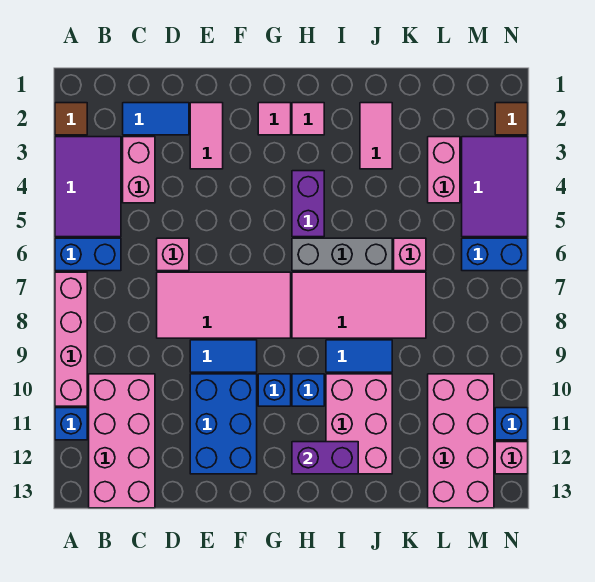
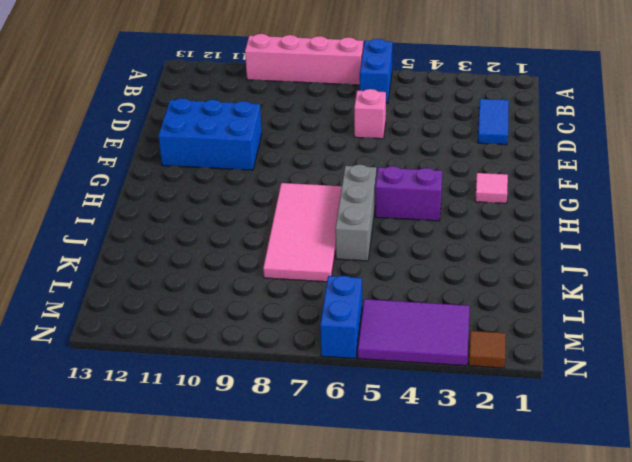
none -> brown 1x1 tile [55,103,87,135]
none -> purple 2x3 tile [55,137,121,237]
none -> blue 1x1 brick [55,408,87,440]
none -> pink 2x4 brick [89,374,155,508]

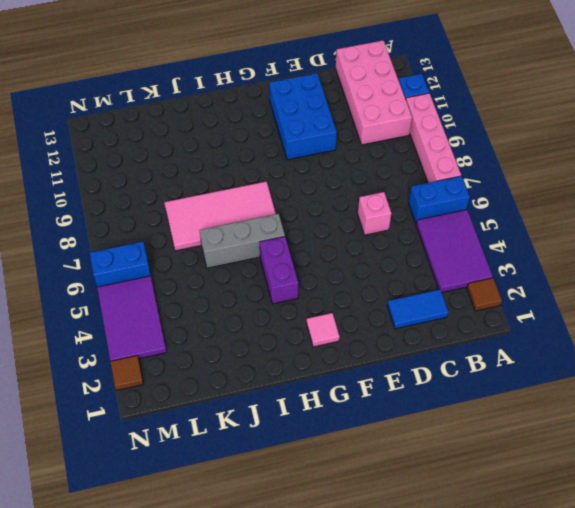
none -> pink 1x2 brick [123,137,155,203]
none -> pink 2x4 tile [157,272,291,338]
none -> pink 1x2 tile [190,103,223,169]
none -> blue 1x2 tile [190,340,257,372]

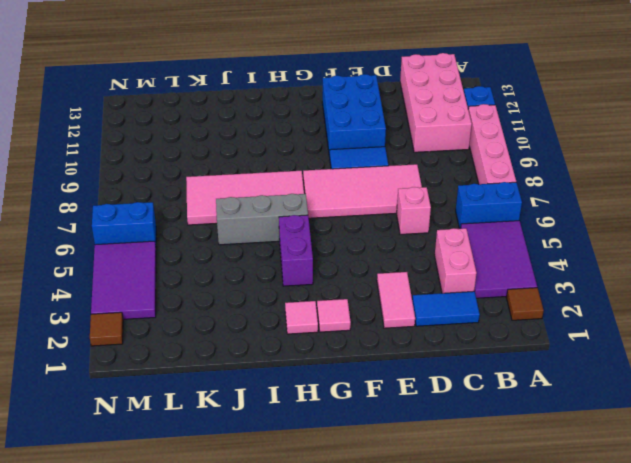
none -> blue 1x1 brick [258,374,291,406]
none -> blue 1x1 brick [292,374,324,406]
none -> blue 1x2 tile [326,340,392,372]
none -> pink 2x3 brick [326,374,392,474]

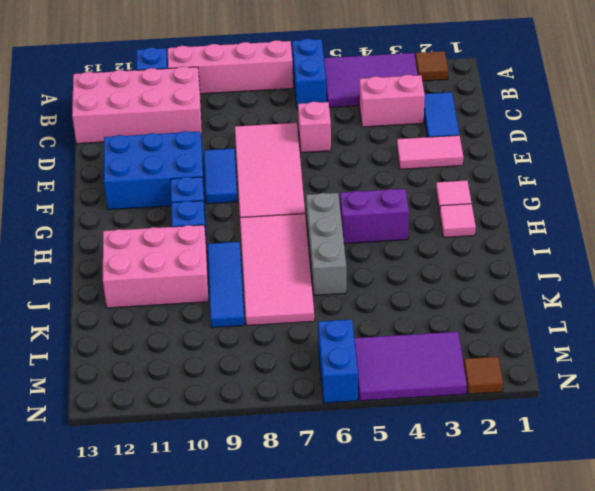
blue 1x3 tile [208,242,244,328] -> blue 1x2 tile [326,340,392,372]
none -> pink 1x2 tile [360,103,392,169]
none -> pink 1x1 brick [394,238,426,271]
none -> pink 1x2 brick [428,137,460,203]
none -> pink 2x4 brick [428,374,494,508]

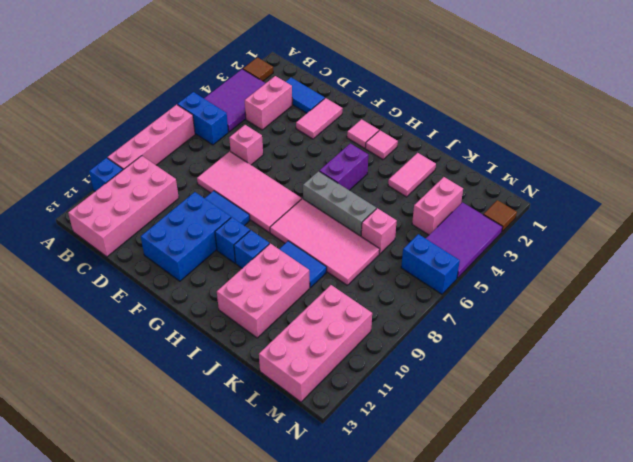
none -> blue 1x1 brick [495,408,528,440]
none -> pink 1x1 brick [495,442,528,474]
none -> purple 1x2 brick [292,442,358,474]

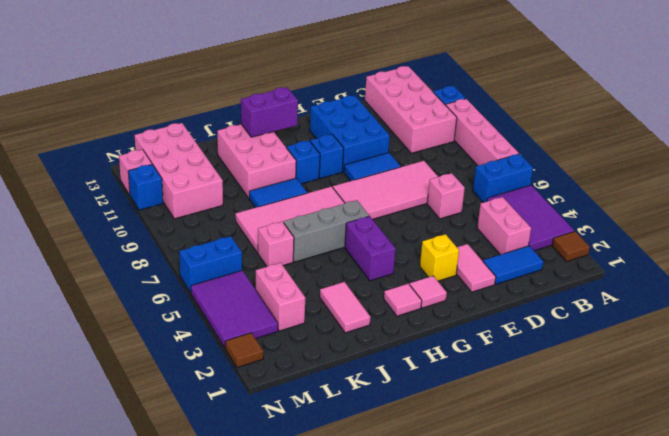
yellow 1x1 brick [420,234,459,281] -> none

